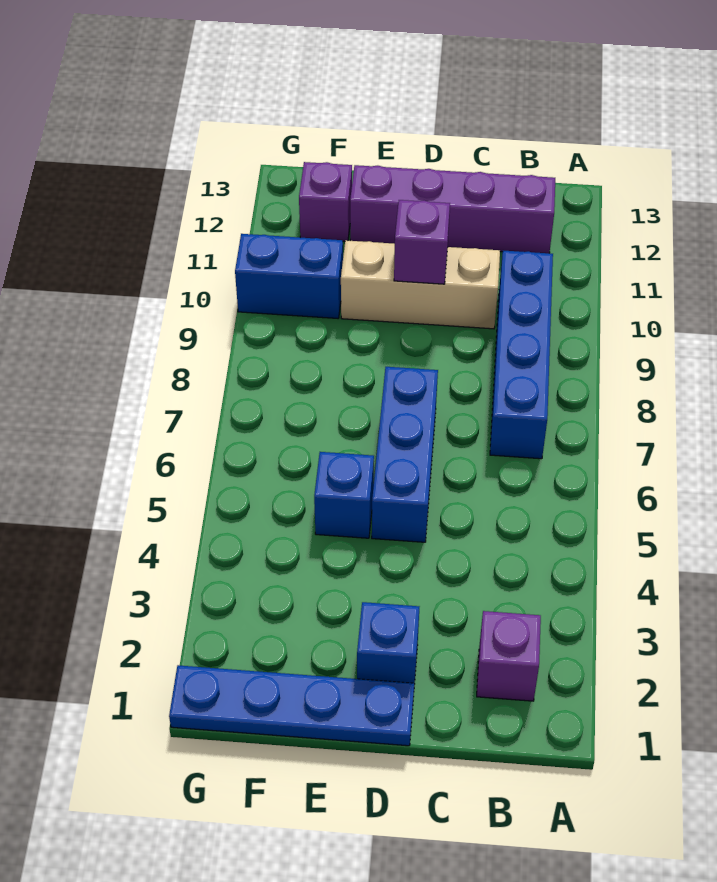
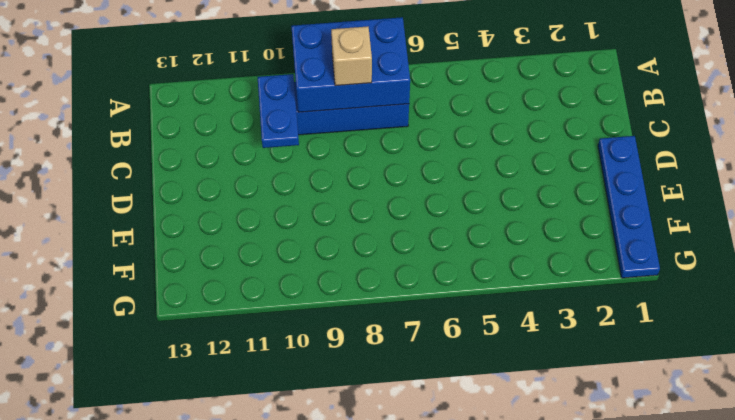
blue 2x3 brick [291,17,410,112] -> none
tan 1x1 brick [331,26,372,86] -> none
blue 1x2 plate [258,74,299,148] -> none
none -> purple 1x1 brick [477,611,541,701]
none -> purple 1x4 brick [350,165,555,253]

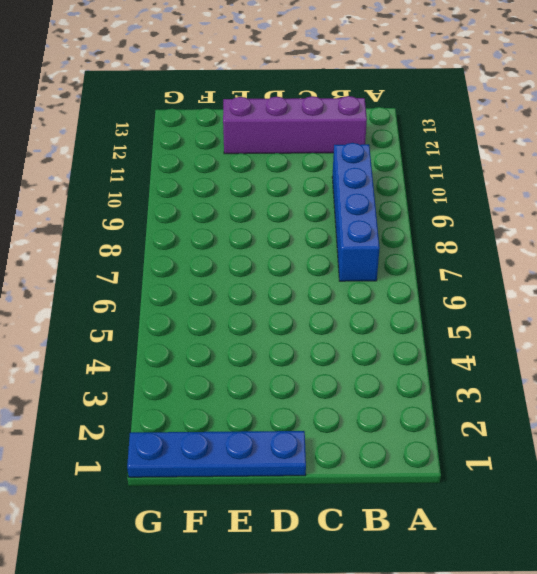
none -> purple 1x1 brick [477,611,541,701]
none -> tan 1x3 brick [341,240,500,329]

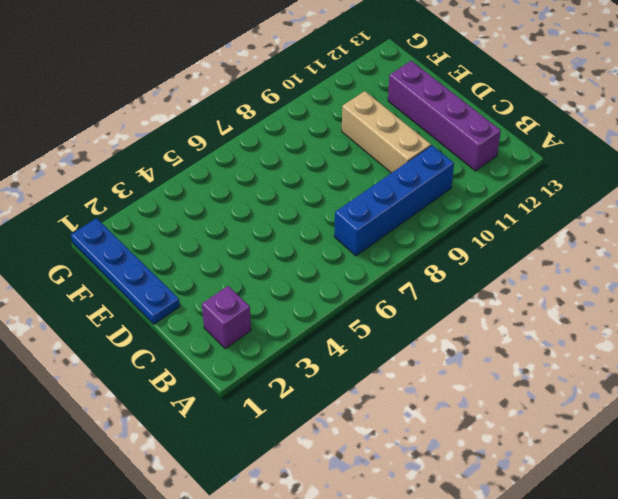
none -> blue 1x1 brick [357,602,419,684]
none -> blue 1x3 brick [372,367,438,542]

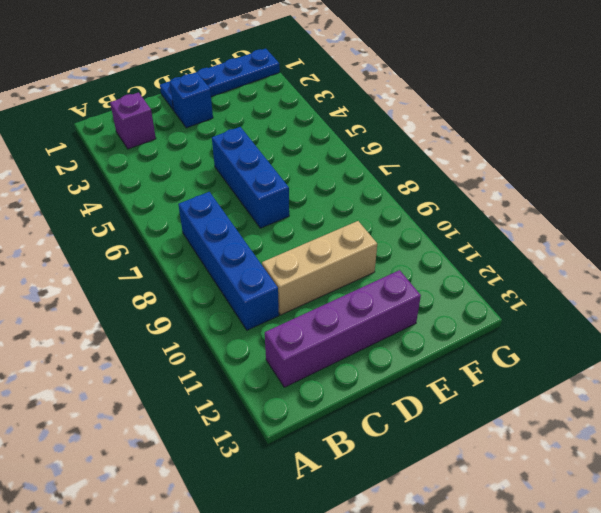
none -> blue 1x1 brick [314,452,374,538]
none -> blue 1x2 brick [235,234,343,318]

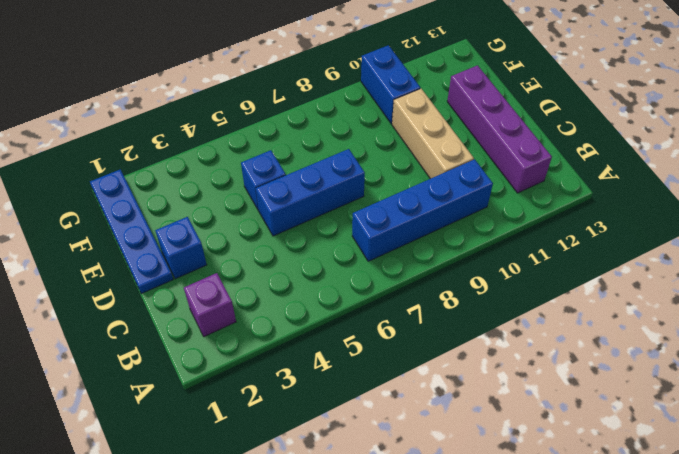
none -> purple 1x1 brick [299,162,352,242]
none -> purple 1x1 brick [394,200,450,284]

